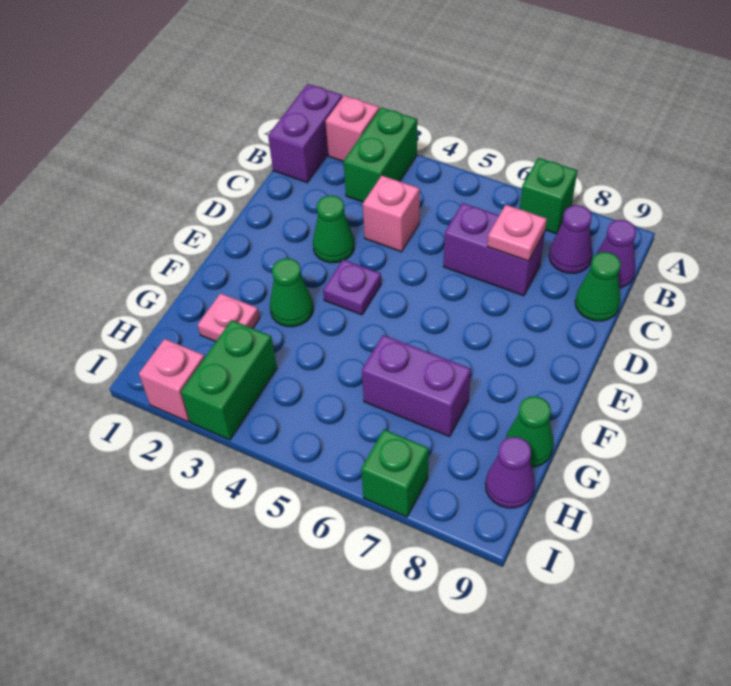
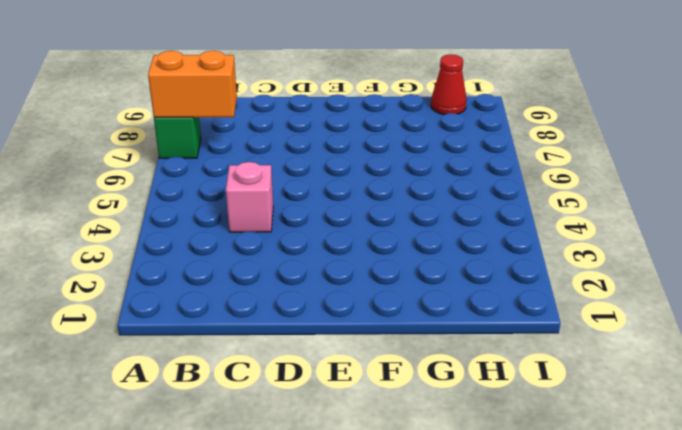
orange 1x2 brick [148,51,237,117] -> none
red 1x1 cone [431,54,467,115] -> purple 1x1 cone [485,437,535,508]
none -> purple 1x2 brick [268,84,342,182]
none -> pink 1x1 brick [326,96,379,162]
none -> green 1x2 brick [344,107,417,202]

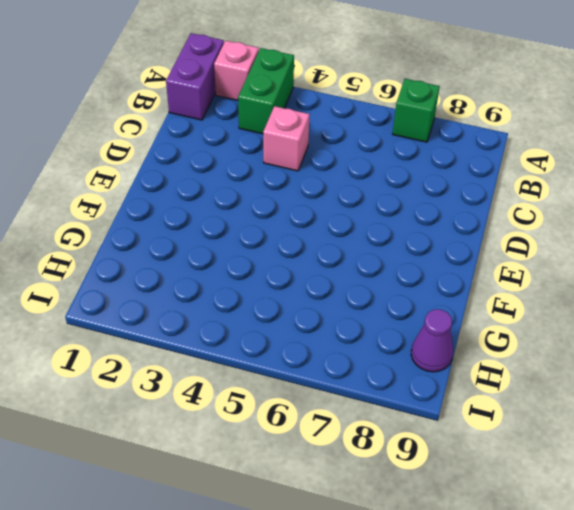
none -> purple 1x1 cone [549,205,593,273]
none -> purple 1x1 cone [597,220,636,288]
none -> purple 1x2 brick [443,203,545,296]

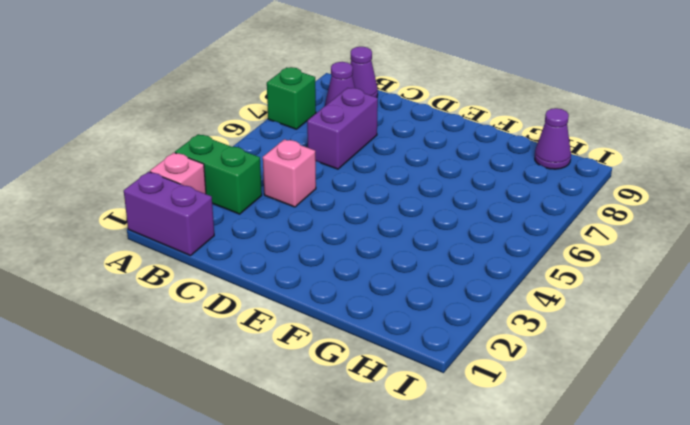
none -> green 1x1 cone [575,252,621,321]
none -> green 1x1 cone [313,196,354,263]
none -> purple 1x1 plate [323,260,381,315]

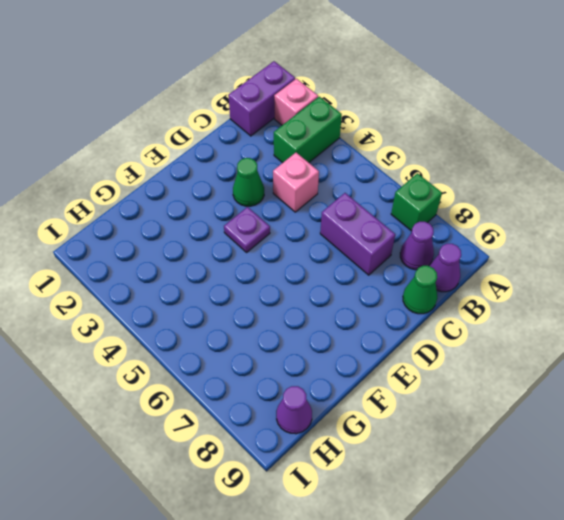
none -> green 1x1 cone [270,258,313,327]
none -> pink 1x1 plate [198,293,260,341]
none -> purple 1x2 brick [362,335,471,437]

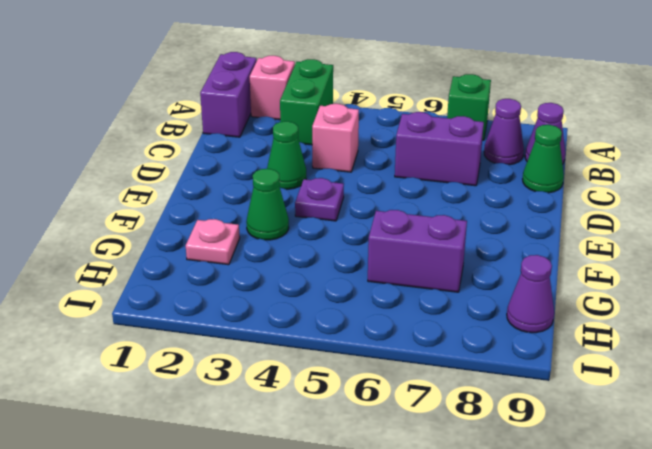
none -> green 1x1 cone [506,396,554,467]
none -> green 1x2 brick [181,320,277,440]
none -> pink 1x1 brick [139,339,205,422]

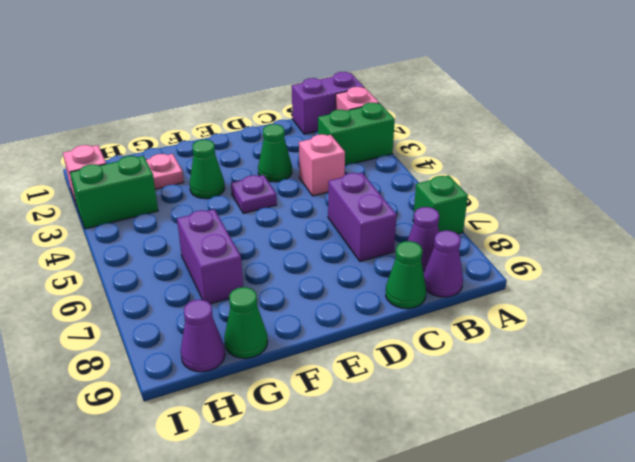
none -> green 1x1 brick [361,429,429,517]
none -> pink 1x1 plate [487,205,547,261]

